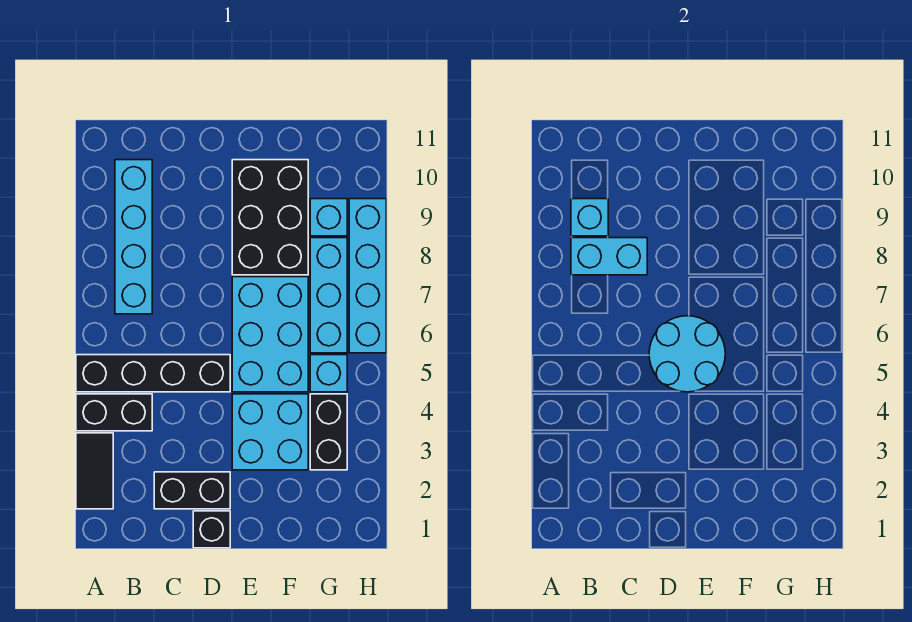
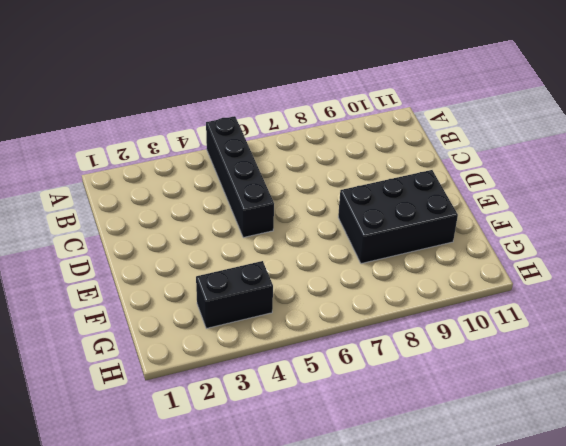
none -> black 1x2 tile [76,433,113,509]
none -> black 1x2 brick [76,394,152,431]
none -> cyan 1x4 brick [115,160,152,314]

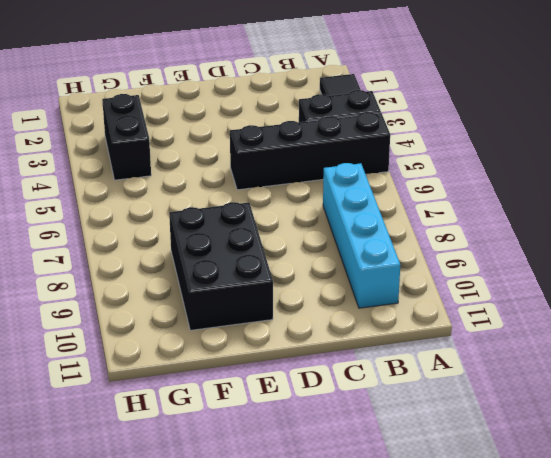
none -> black 1x2 brick [154,472,230,509]
none -> black 1x1 brick [193,511,230,548]
none -> cyan 2x2 brick [232,394,308,470]

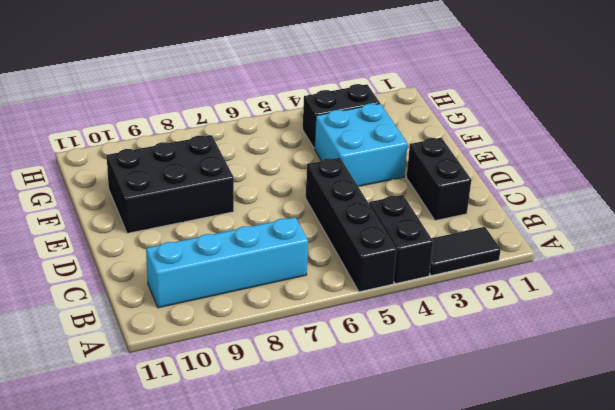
none -> black 1x1 brick [193,511,230,548]
none -> cyan 2x3 brick [232,277,308,392]
none -> cyan 1x1 brick [310,355,347,392]

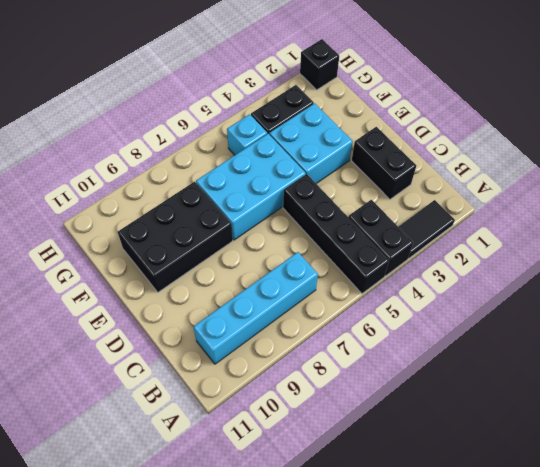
black 1x1 brick [300,39,339,90] -> black 1x1 brick moved to [193,511,230,548]
none -> cyan 1x3 brick [310,238,347,353]
none -> cyan 1x1 brick [310,199,347,236]
none -> cyan 1x4 brick [349,199,386,353]

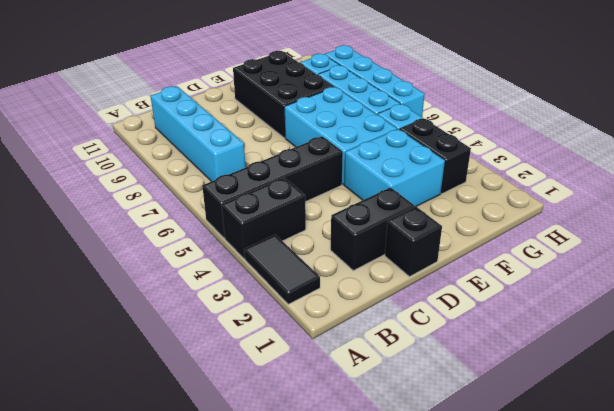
none -> cyan 1x2 brick [571,238,647,275]
none -> cyan 1x1 brick [571,199,608,236]
none -> cyan 2x2 round brick [649,316,725,392]

